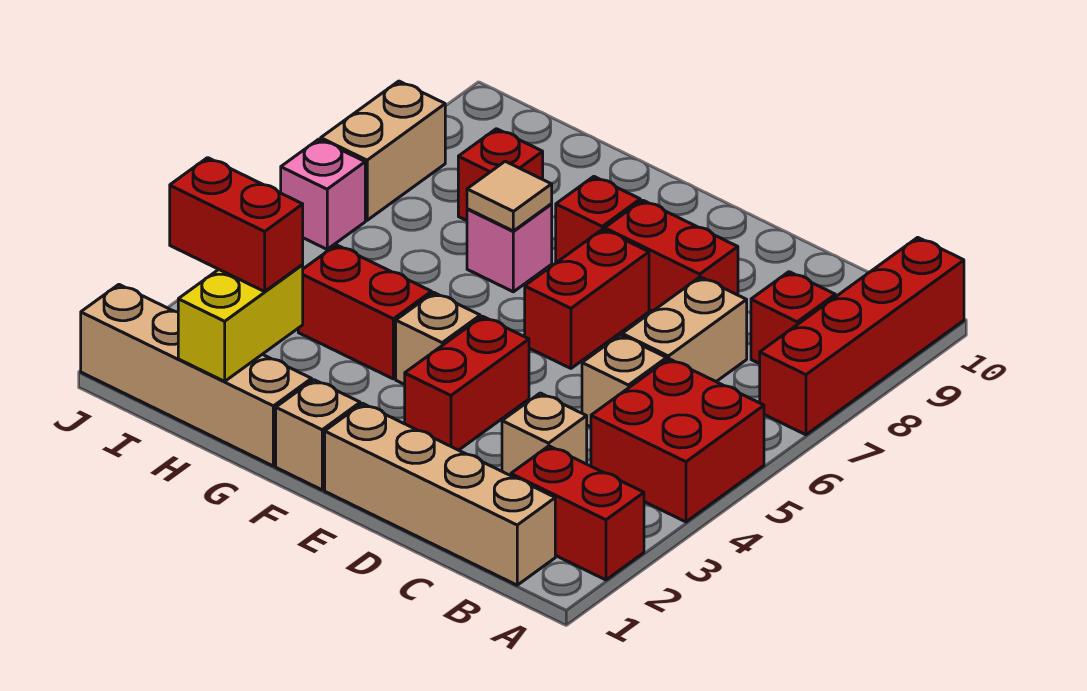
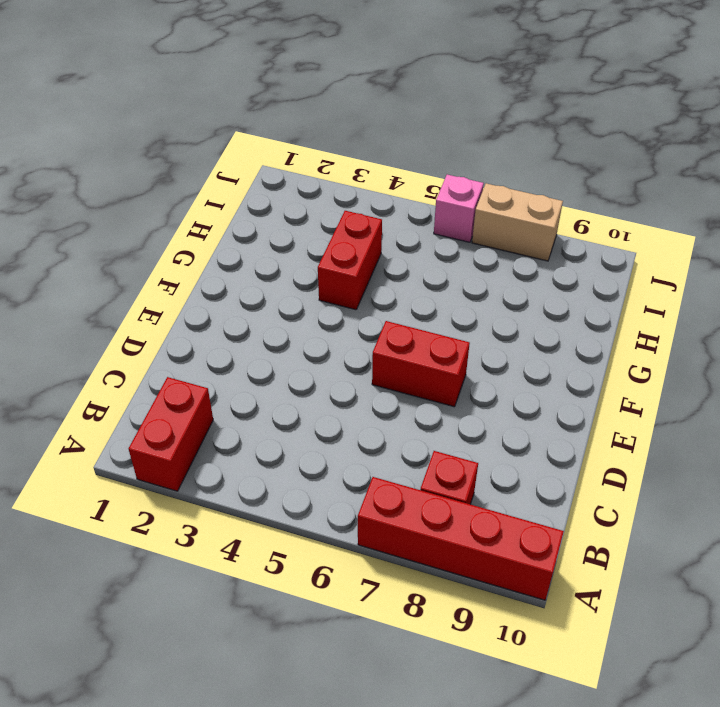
none -> red 2x2 brick [591,359,764,522]
none -> tan 1x4 brick [325,403,555,585]
none -> tan 1x1 brick [502,393,587,476]

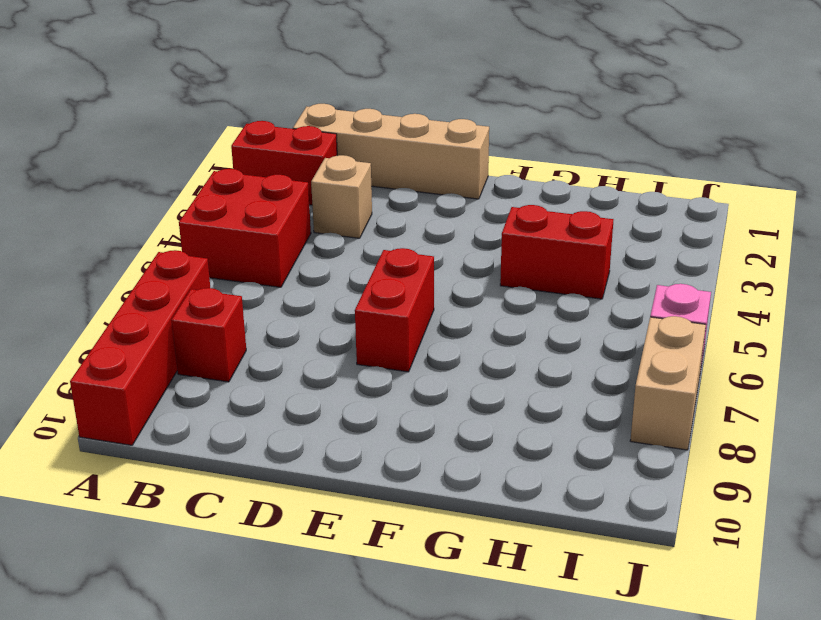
none -> tan 1x1 brick [582,335,667,427]
none -> tan 1x2 brick [622,277,747,382]
none -> red 1x2 brick [605,200,738,311]

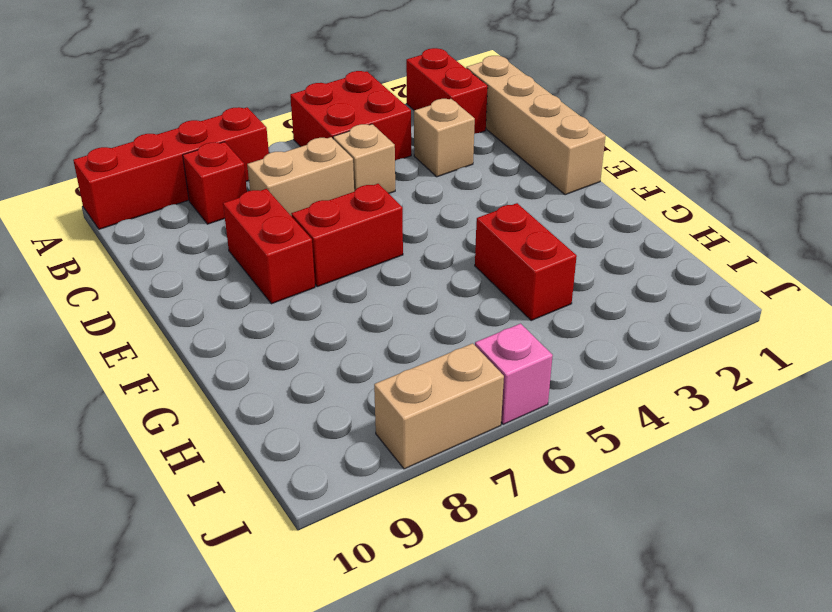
none -> red 1x2 brick [405,316,529,450]
none -> tan 1x1 brick [276,380,360,490]
none -> tan 1x1 brick [396,293,480,385]

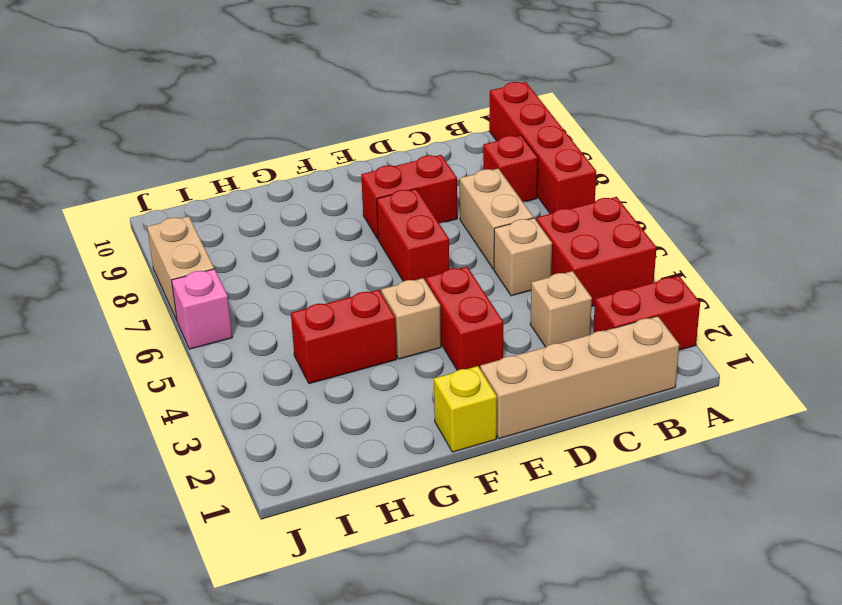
yellow 1x1 brick [434,366,497,452] -> tan 1x1 brick [276,380,360,490]
none -> red 1x1 brick [556,177,640,263]
none -> tan 1x4 brick [81,285,312,466]
none -> pink 1x1 brick [467,204,552,292]

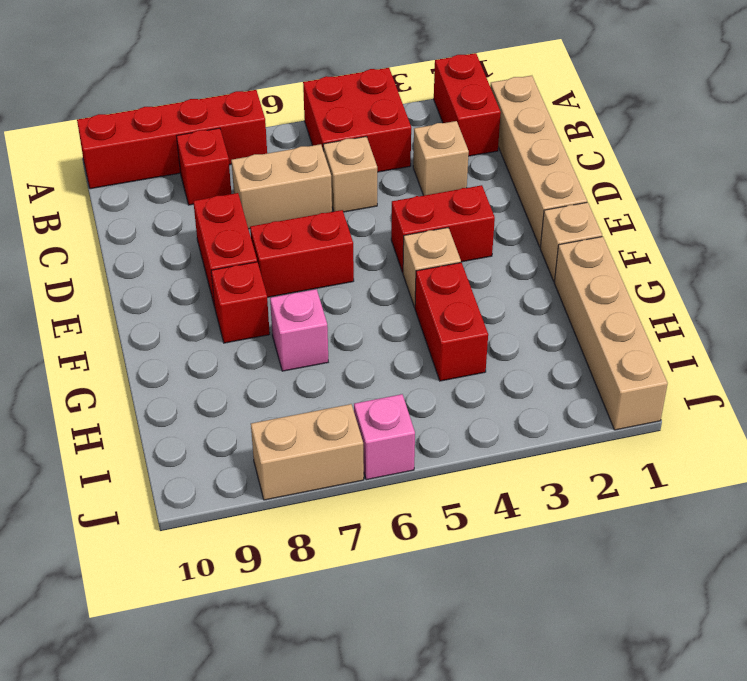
none -> red 1x1 brick [458,129,543,220]
none -> tan 1x1 tile [467,161,552,231]
none -> yellow 1x2 brick [178,265,303,381]

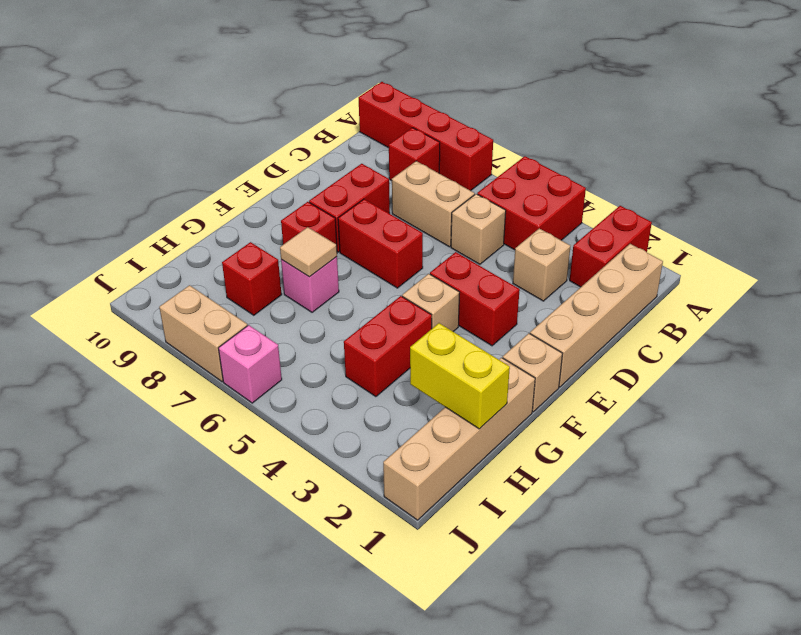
none -> red 1x2 brick [170,158,303,292]

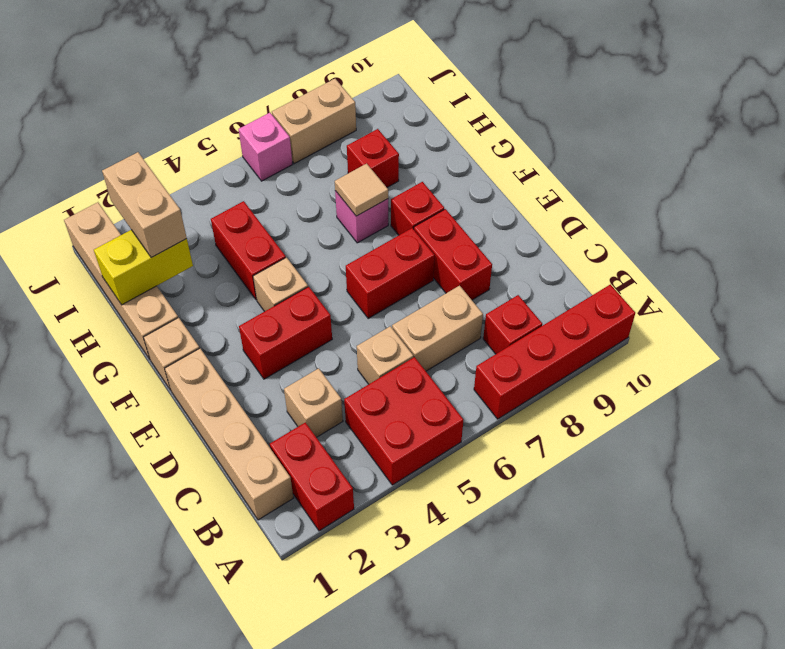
tan 1x2 brick [102,152,187,258] -> red 1x2 brick [170,158,303,292]

